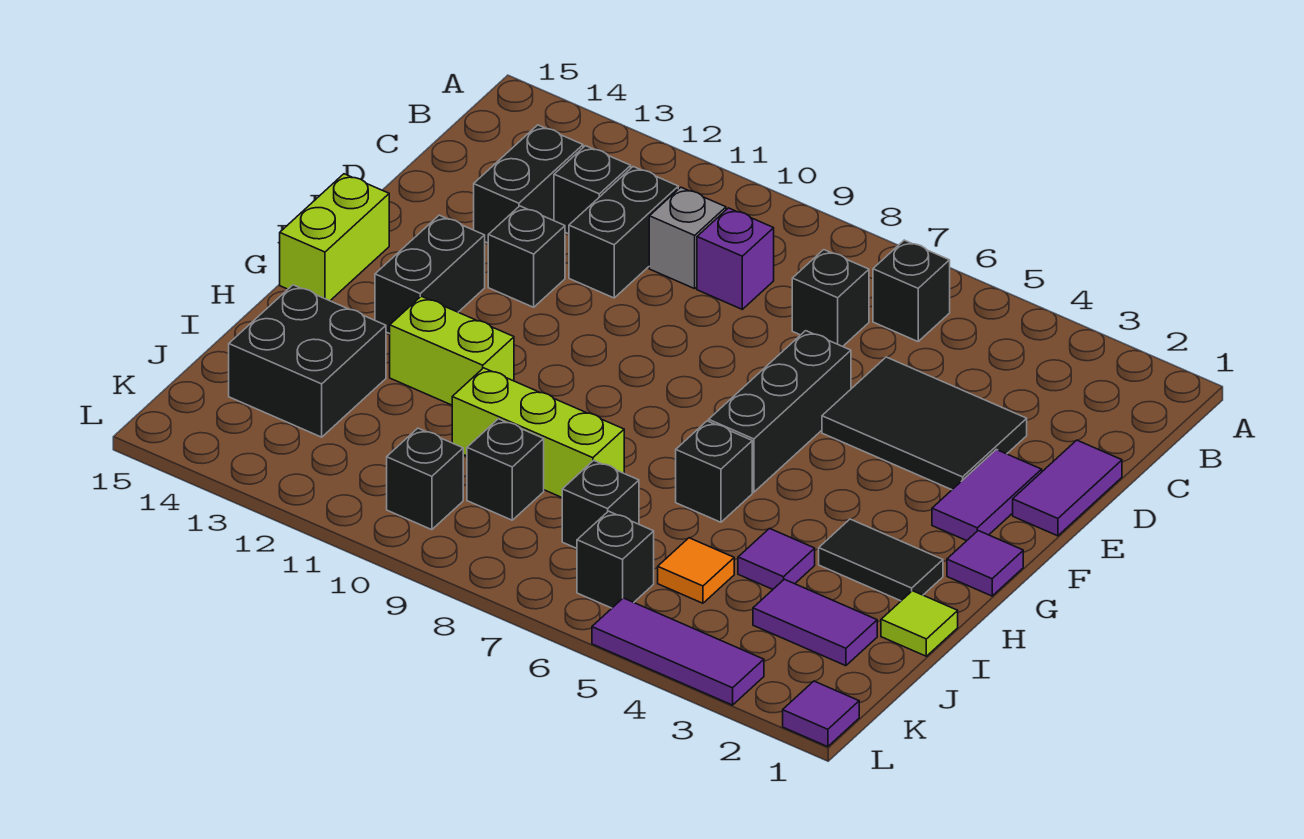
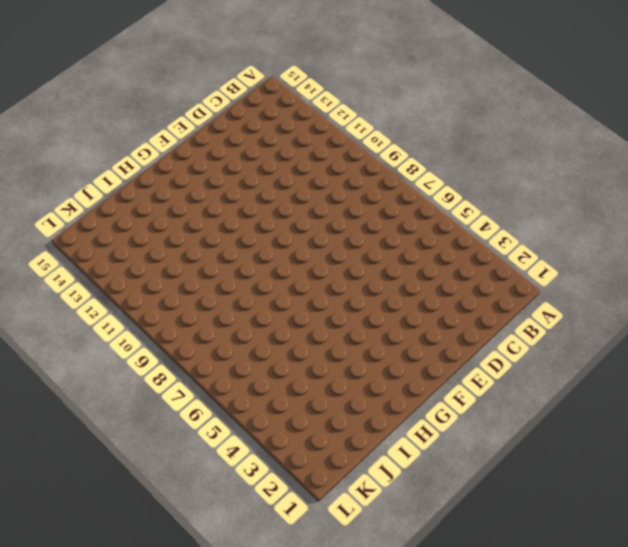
none -> black 1x1 brick [873,240,950,341]
none -> black 1x1 brick [792,250,869,347]
none -> purple 1x1 brick [697,208,774,309]
none -> grey 1x1 brick [649,187,726,289]

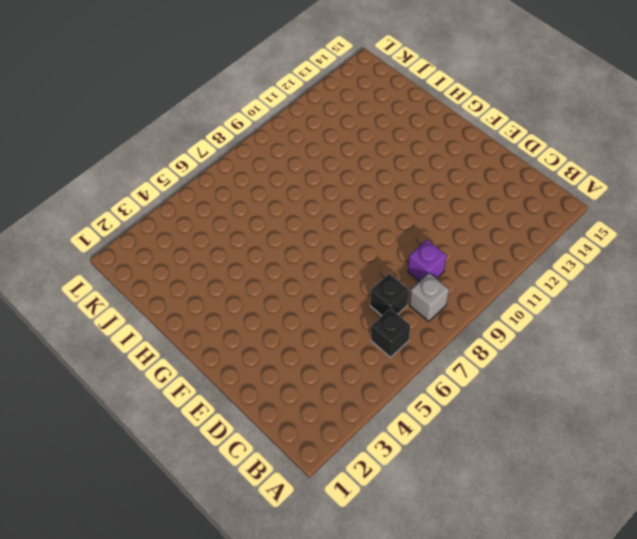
grey 1x1 brick [409,273,449,321] -> grey 1x1 brick moved to [649,187,726,289]
none -> black 1x2 brick [569,167,678,298]
none -> black 1x1 brick [554,146,631,234]
none -> black 1x2 brick [474,125,583,243]
none -> purple 1x2 tile [1013,440,1122,536]

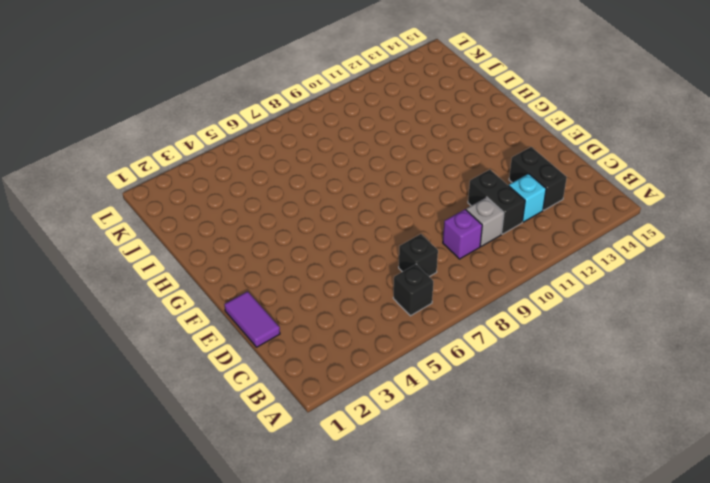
cyan 1x1 brick [509,174,546,222] -> black 1x1 brick [554,146,631,234]
none -> black 2x3 tile [822,357,1027,490]
none -> purple 1x2 tile [932,450,1042,541]
none -> black 1x3 brick [709,331,851,492]
none -> black 1x1 brick [488,206,565,307]

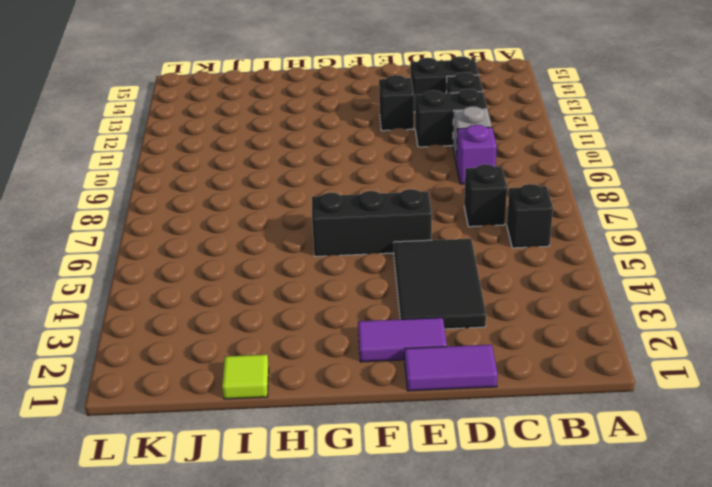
none -> black 1x2 brick [375,215,485,334]
none -> lime 1x2 brick [280,174,389,301]
none -> purple 1x1 tile [947,531,1023,596]
none -> black 1x2 tile [819,519,943,601]

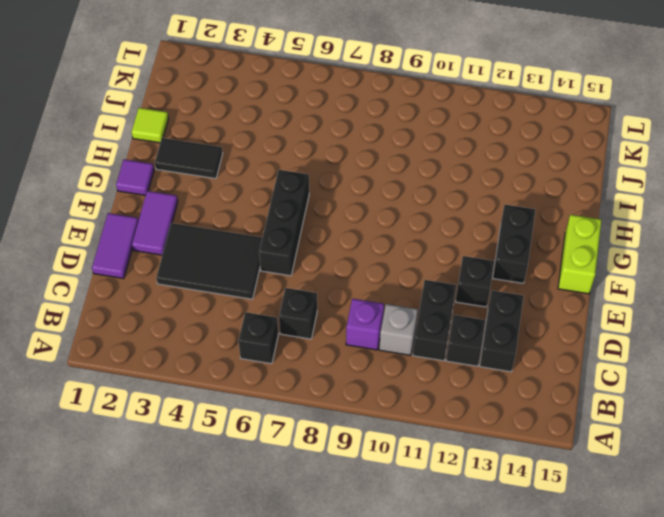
none -> black 1x1 brick [676,421,752,522]
none -> lime 1x2 brick [390,296,514,405]
none -> purple 1x1 tile [738,529,815,589]
none -> lime 1x3 brick [452,368,624,497]

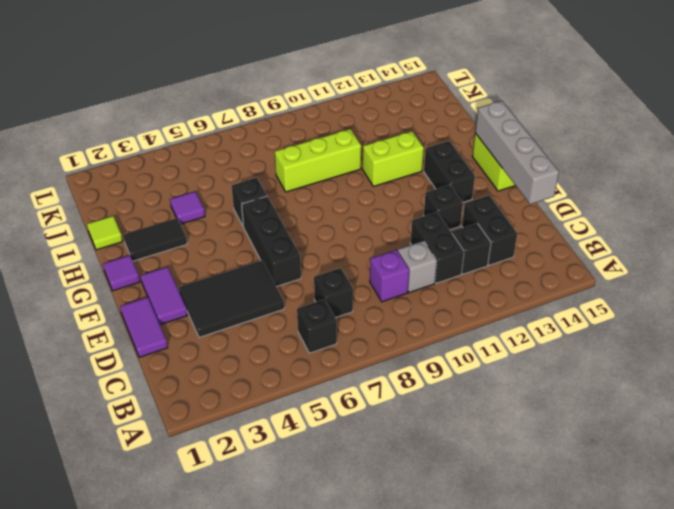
grey 1x4 brick [475,101,559,204] -> none
none -> black 2x2 brick [229,285,386,437]
none -> purple 1x2 tile [753,579,877,666]
none -> orange 1x1 tile [658,538,734,603]
none -> black 1x1 brick [562,460,639,548]

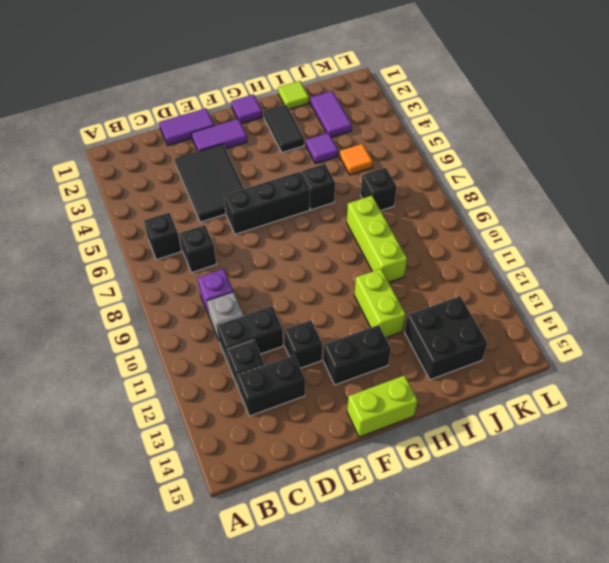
none -> black 1x1 brick [467,419,544,520]
none -> black 1x1 brick [577,511,654,608]
none -> black 1x1 brick [387,428,463,530]
none -> purple 1x1 tile [783,681,859,747]

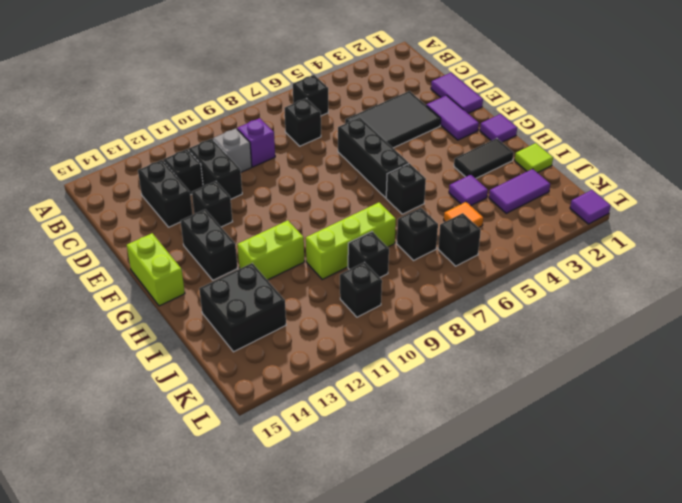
none -> purple 1x3 tile [592,598,764,705]

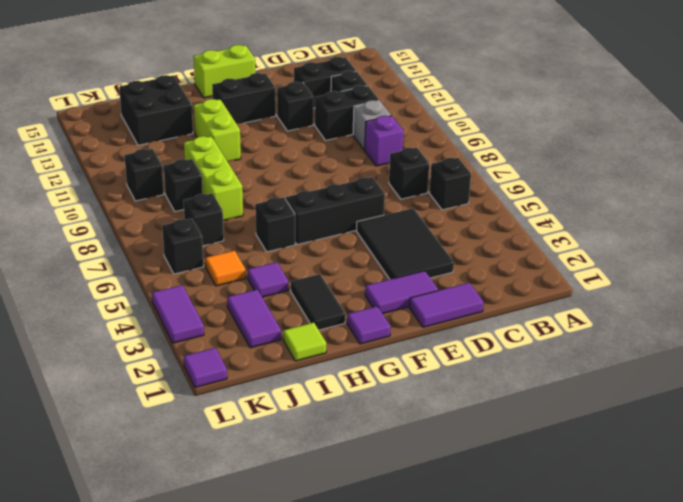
purple 1x2 tile [152,285,204,343] -> purple 1x3 tile [592,598,764,705]

